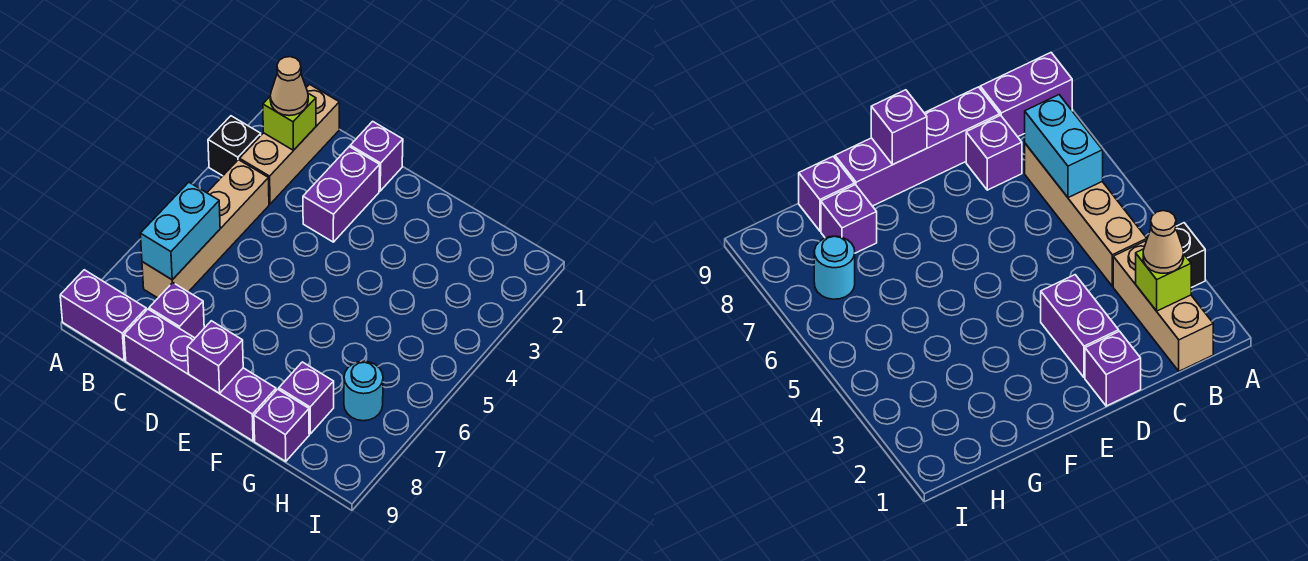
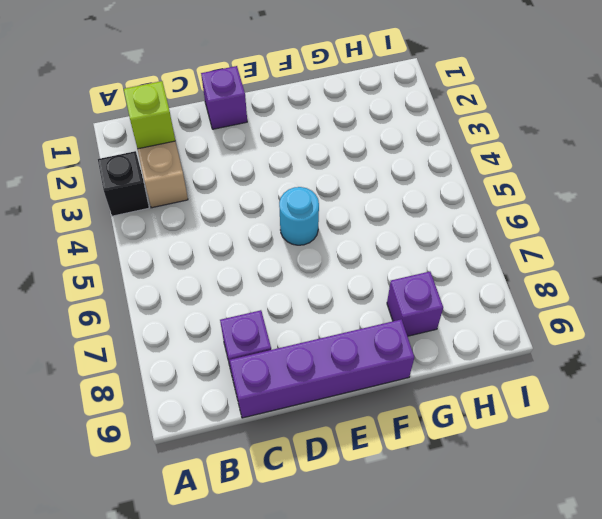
cyan 1x1 round brick [279,187,319,245] -> cyan 1x1 round brick moved to [344,361,383,421]
none -> purple 1x2 brick [60,270,146,360]
none -> tan 1x4 brick [142,160,269,298]
none -> purple 1x2 brick [303,147,380,242]

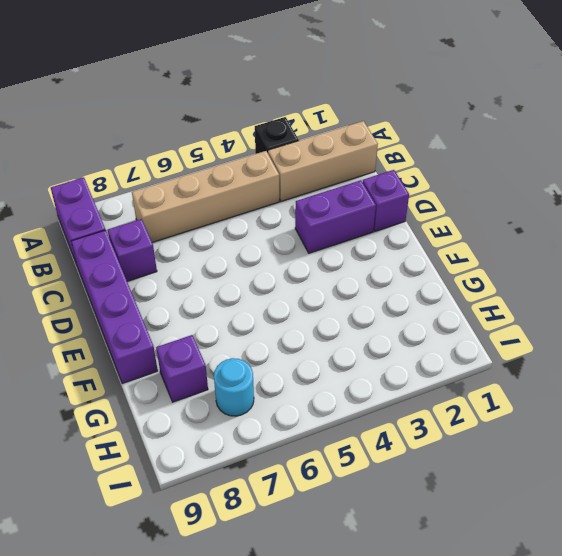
none -> purple 1x1 brick [254,389,309,461]
none -> lime 1x1 brick [263,93,316,150]
none -> cyan 1x2 brick [140,182,220,280]

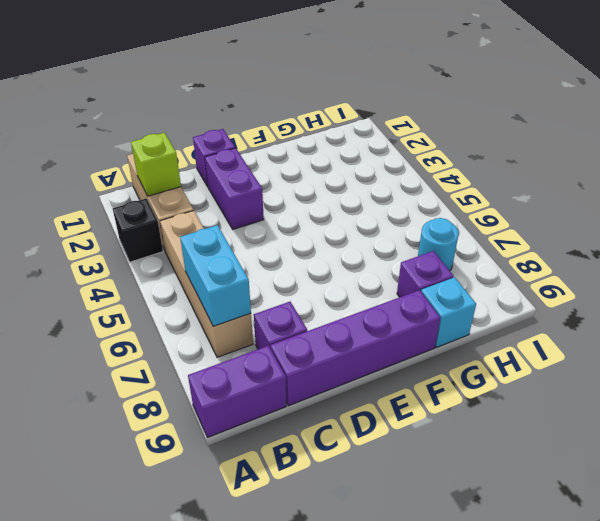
cyan 1x1 brick [421,277,476,347] -> purple 1x1 brick [254,389,309,461]
none -> purple 1x1 brick [187,321,243,394]
none -> tan 1x1 cone [270,57,308,116]

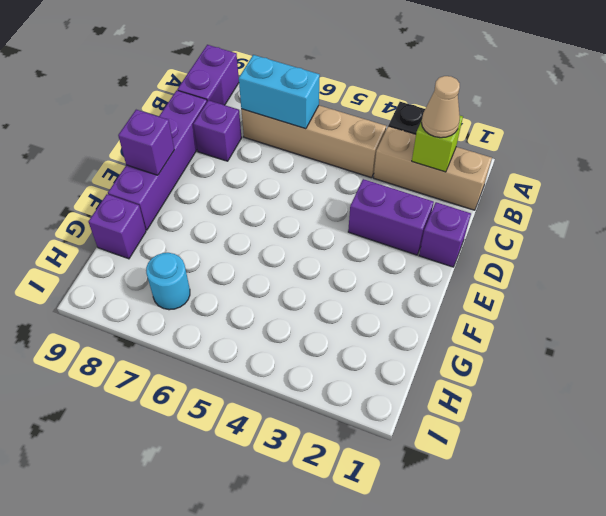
none -> purple 1x1 brick [279,362,334,434]

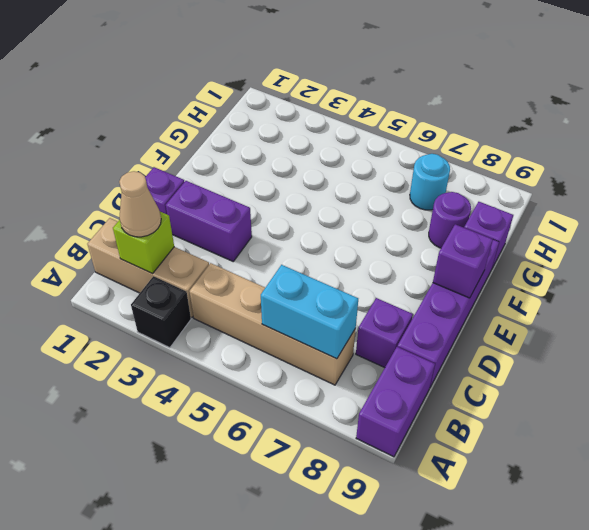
purple 1x1 round brick [429,192,471,248] -> purple 1x1 brick [279,362,334,434]

